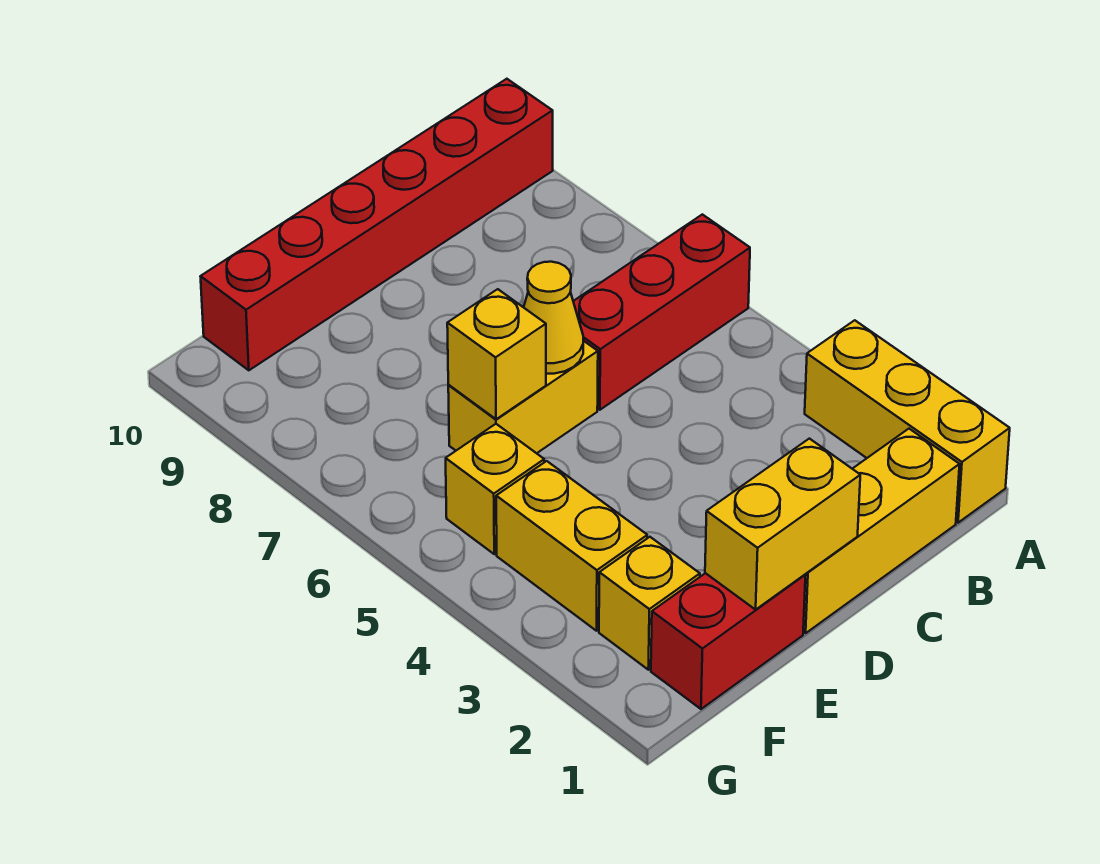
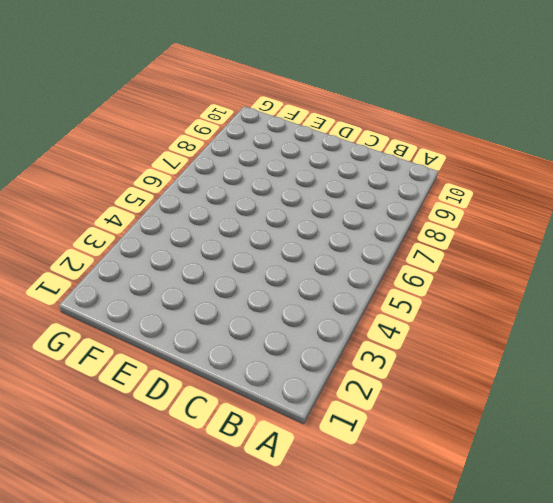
none -> yellow 1x3 brick [805,320,1010,523]
none -> red 1x3 brick [573,214,750,410]
none -> red 1x6 brick [200,79,553,370]

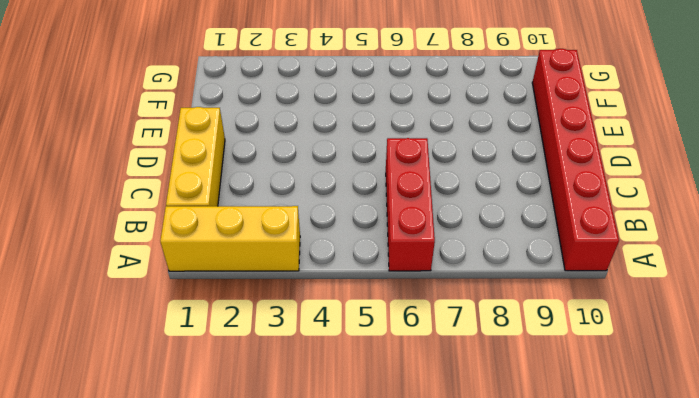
none -> yellow 1x2 brick [448,341,598,453]
none -> red 1x2 brick [651,573,806,709]
none -> yellow 1x1 brick [599,537,700,670]

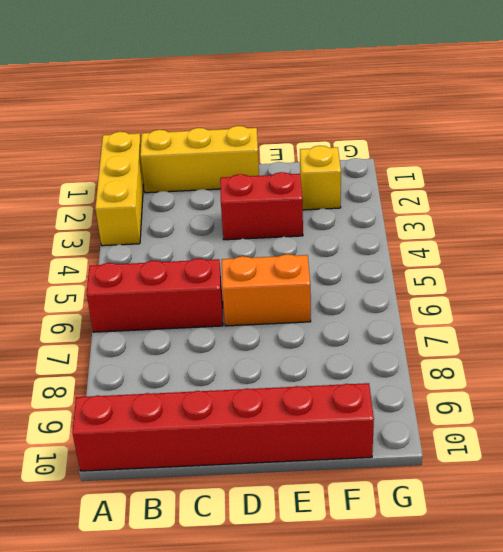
red 1x2 brick [220,172,303,240] -> red 1x2 brick moved to [651,573,806,709]
orange 1x2 brick [222,254,311,326] -> yellow 1x2 brick [448,341,598,453]
none -> yellow 1x2 brick [496,461,647,631]
none -> yellow 1x1 brick [446,424,544,554]
none -> yellow 1x2 brick [705,439,860,610]

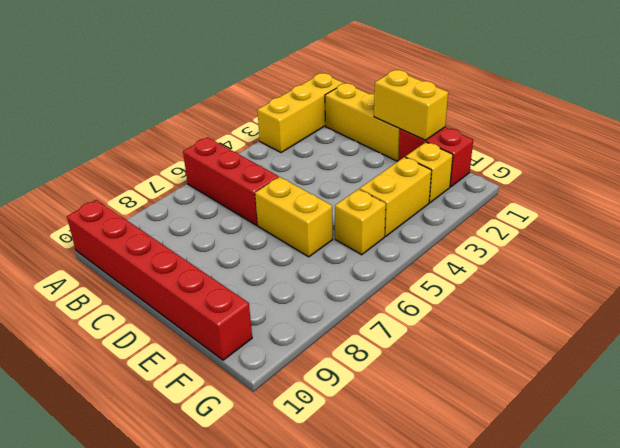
none -> yellow 1x1 cone [524,262,583,374]
none -> yellow 1x1 brick [447,289,546,419]

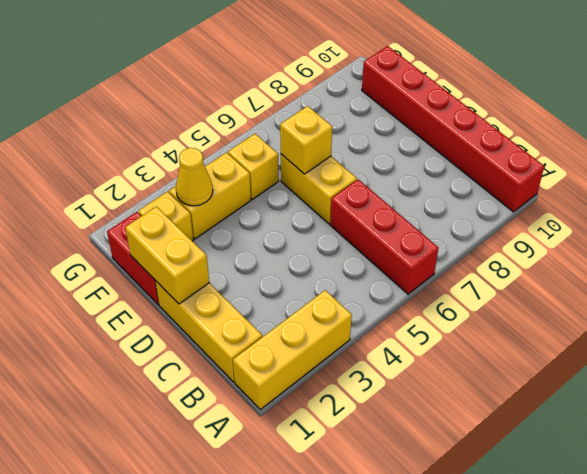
yellow 1x1 cone [176,148,213,206] -> yellow 1x1 cone moved to [524,262,583,374]

